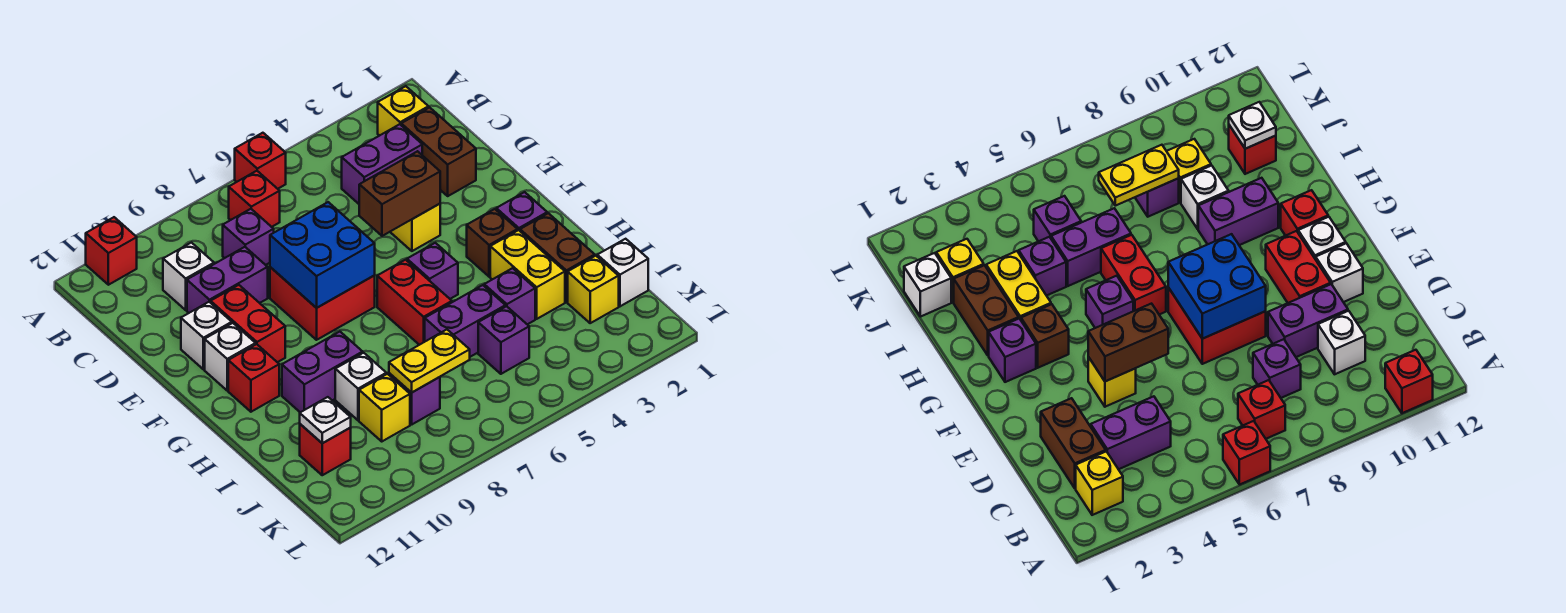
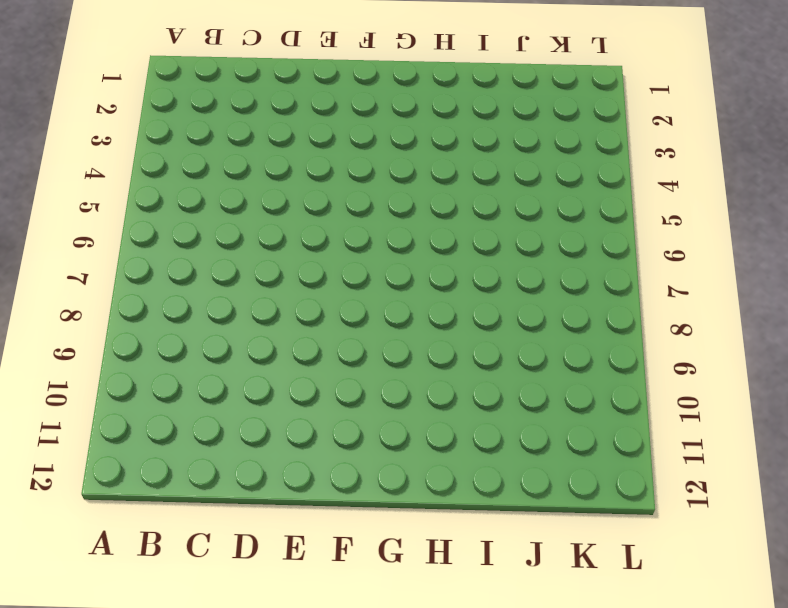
none -> red 1x1 brick [235,133,286,189]
none -> red 1x1 brick [86,217,137,285]
none -> yellow 1x1 brick [378,86,429,136]
none -> red 1x1 brick [229,171,280,227]

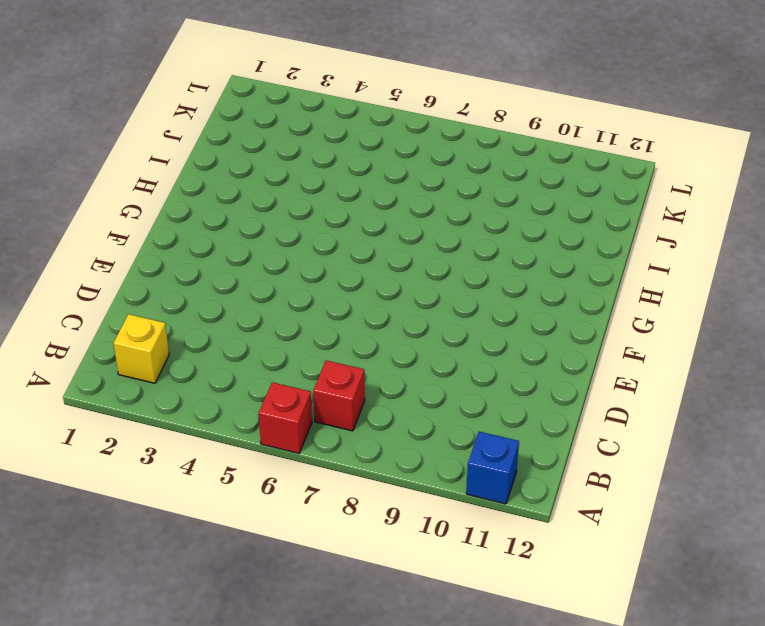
blue 1x1 brick [466,432,519,504] -> red 1x1 brick [86,217,137,285]
none -> brown 1x2 brick [401,107,476,196]
none -> purple 1x2 brick [342,124,422,204]
none -> purple 1x1 brick [223,209,274,265]
none -> white 1x1 brick [163,243,214,310]

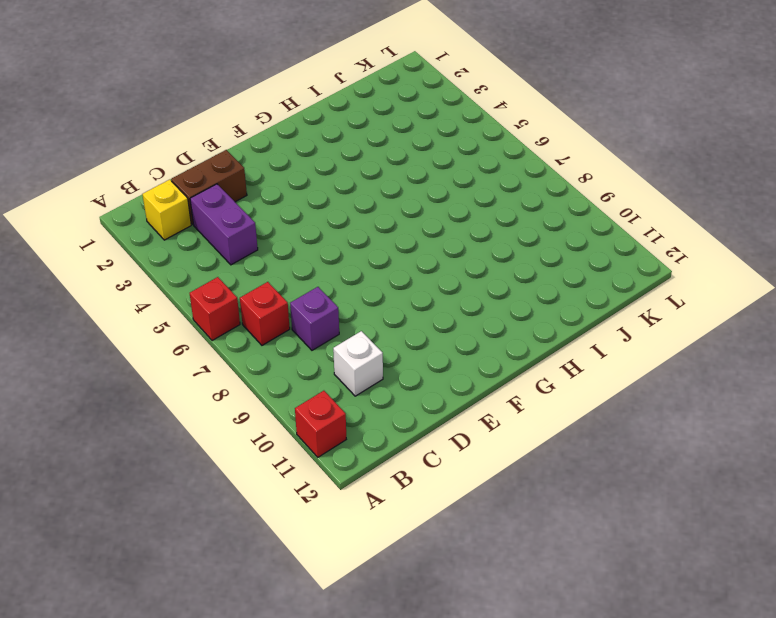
none -> purple 1x2 brick [187,247,268,313]
none -> yellow 1x1 brick [390,204,440,251]
none -> red 2x2 brick [270,267,375,340]
none -> red 1x2 brick [211,285,285,362]

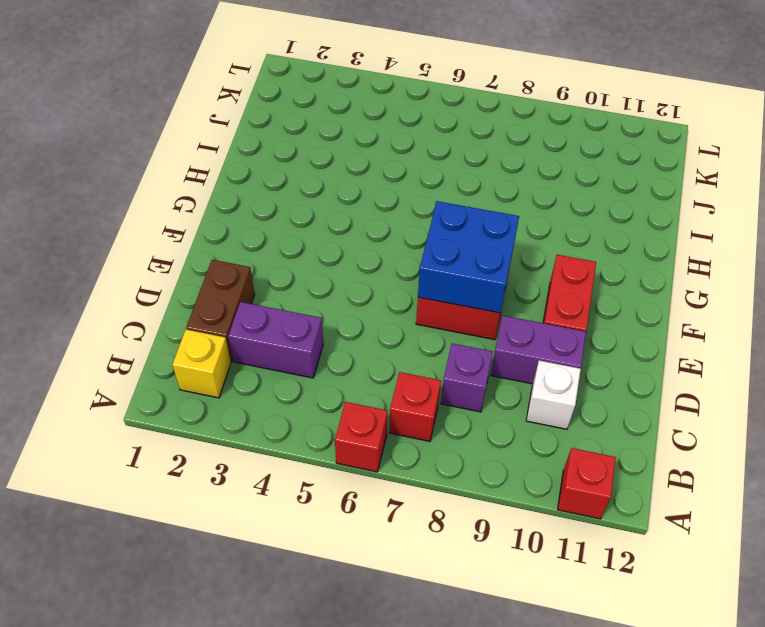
none -> yellow 1x1 brick [390,204,440,251]
none -> white 1x1 brick [181,302,232,369]
none -> white 1x1 brick [205,323,256,391]
none -> purple 1x1 brick [496,192,547,231]

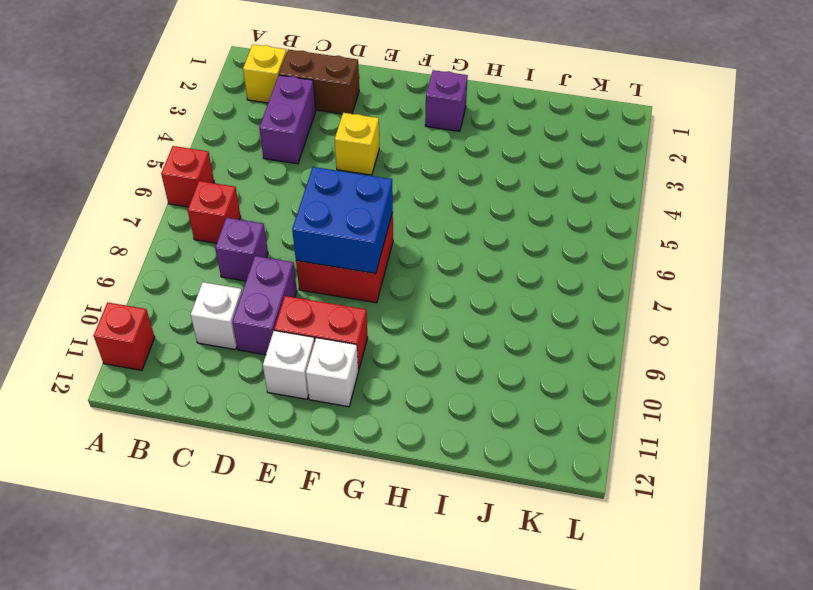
none -> brown 1x1 brick [467,209,517,277]
none -> purple 1x1 brick [407,243,458,299]
none -> red 1x2 brick [377,260,452,345]
none -> red 1x1 brick [228,344,279,412]

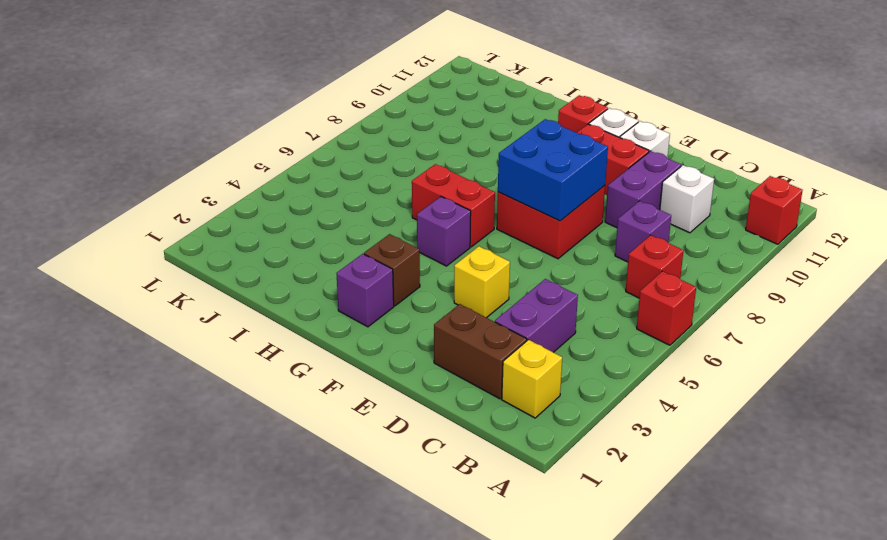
none -> brown 1x2 brick [520,213,595,302]
none -> yellow 1x2 brick [490,230,565,319]
none -> purple 1x2 brick [282,332,363,412]
none -> purple 1x1 brick [484,268,535,324]

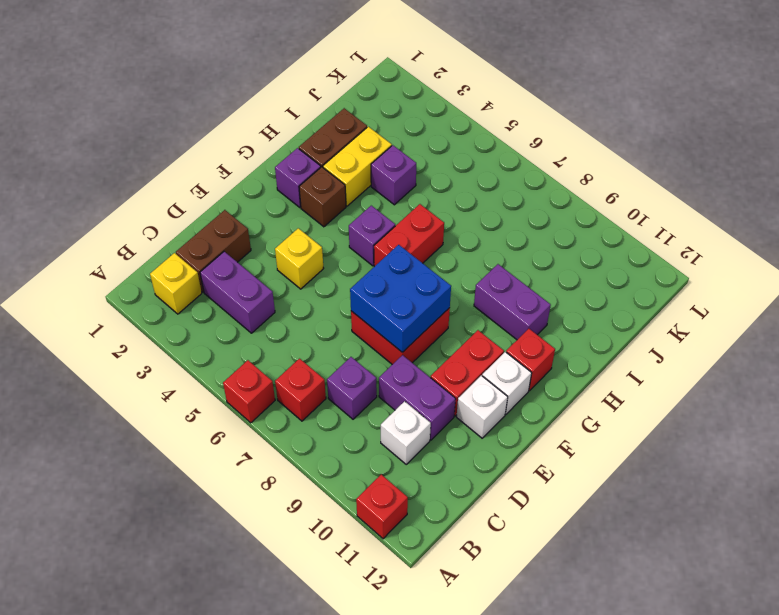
none -> purple 1x2 brick [425,285,505,357]
none -> white 1x1 brick [335,353,386,420]
none -> white 1x1 brick [597,239,648,306]
none -> yellow 1x1 brick [568,256,619,323]

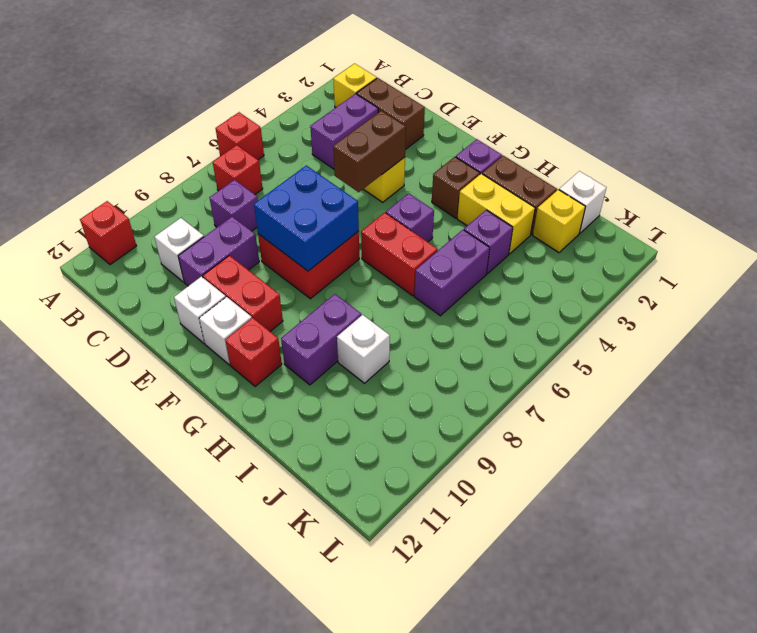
none -> purple 1x1 brick [478,306,529,374]
none -> purple 1x1 brick [389,373,440,425]
none -> yellow 1x1 brick [359,374,410,441]
none -> red 1x1 brick [300,424,351,475]

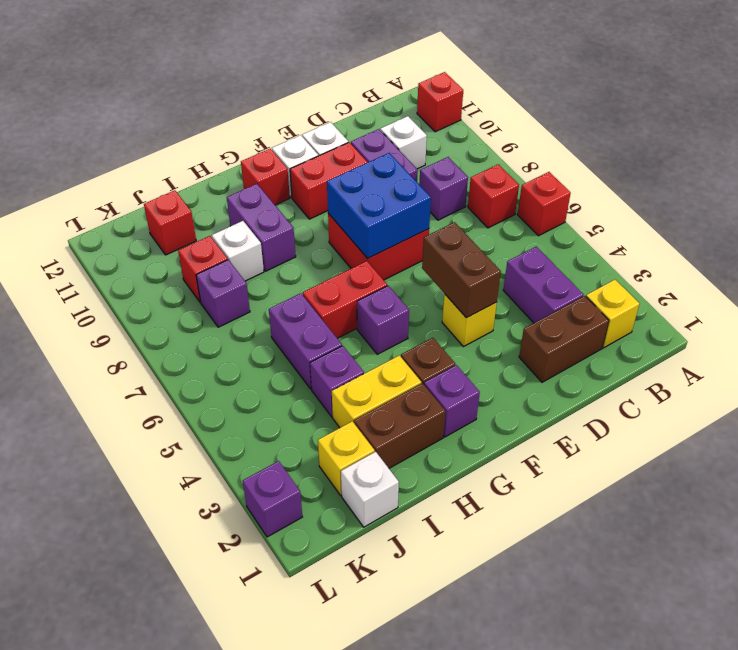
red 1x1 brick [178,236,228,303] -> yellow 1x1 brick [359,374,410,441]
purple 1x1 brick [243,461,302,537] -> purple 1x1 brick moved to [478,306,529,374]
none -> yellow 1x2 plate [389,330,470,393]
none -> white 1x1 plate [300,397,351,443]

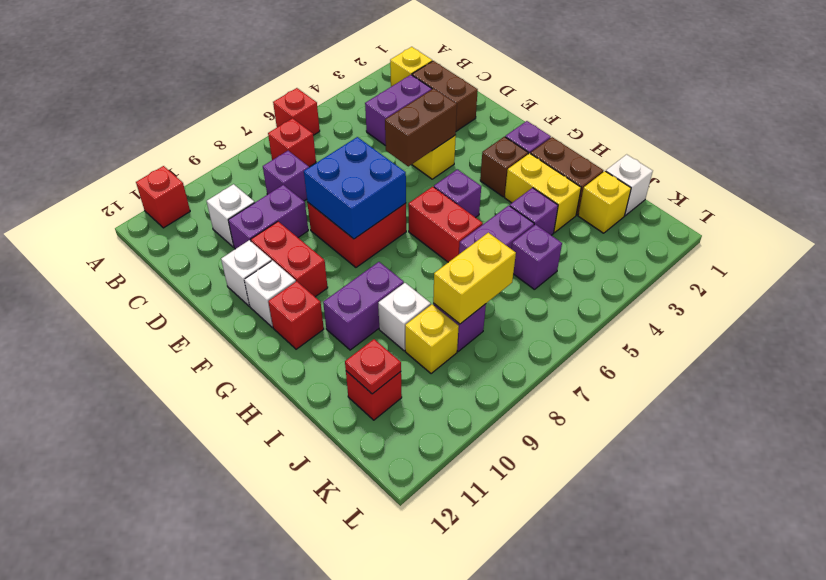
yellow 1x2 brick [433,233,516,324] -> yellow 1x2 plate [389,330,470,393]
red 1x1 plate [345,339,401,394] -> white 1x1 plate [300,397,351,443]

